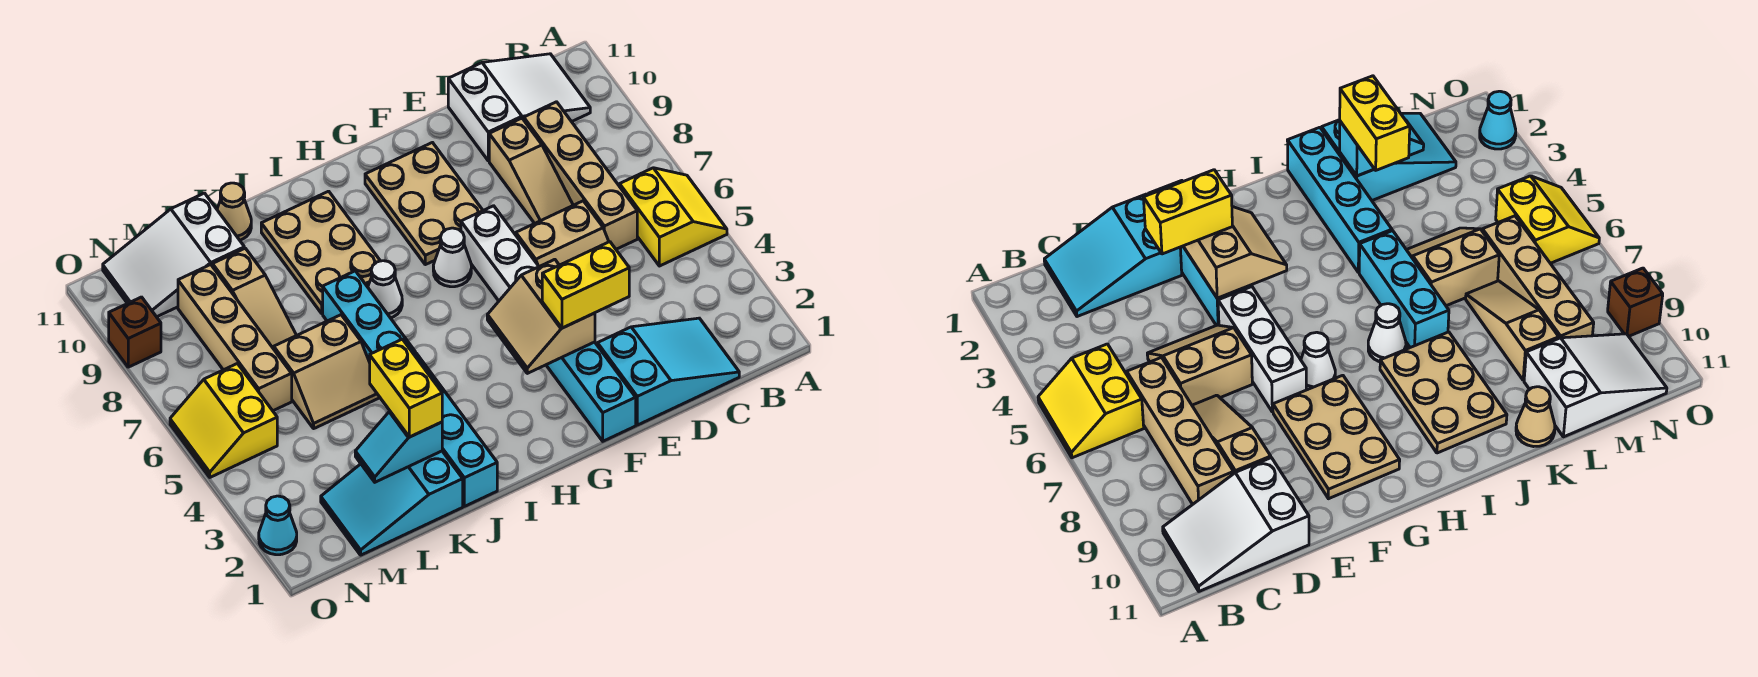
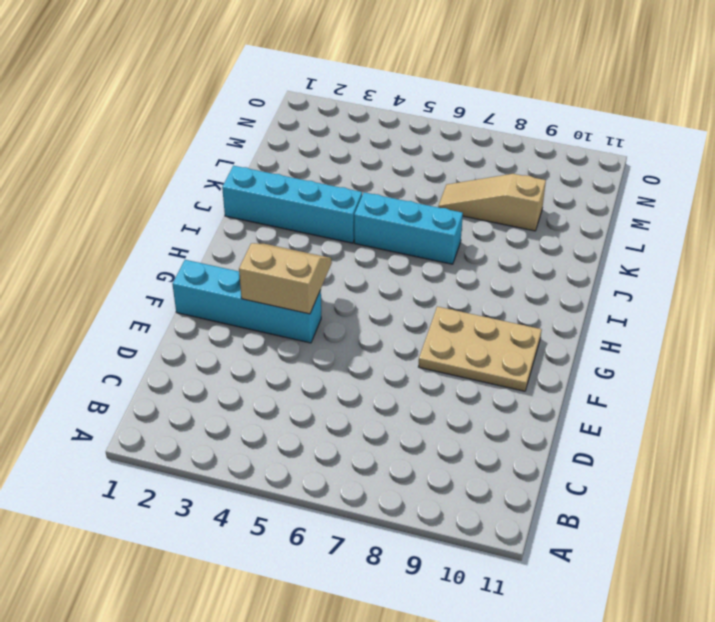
none -> yellow 2x2 slope [620,168,727,266]
none -> white 2x3 slope [448,54,590,161]
none -> cyan 2x3 slope [597,318,739,425]

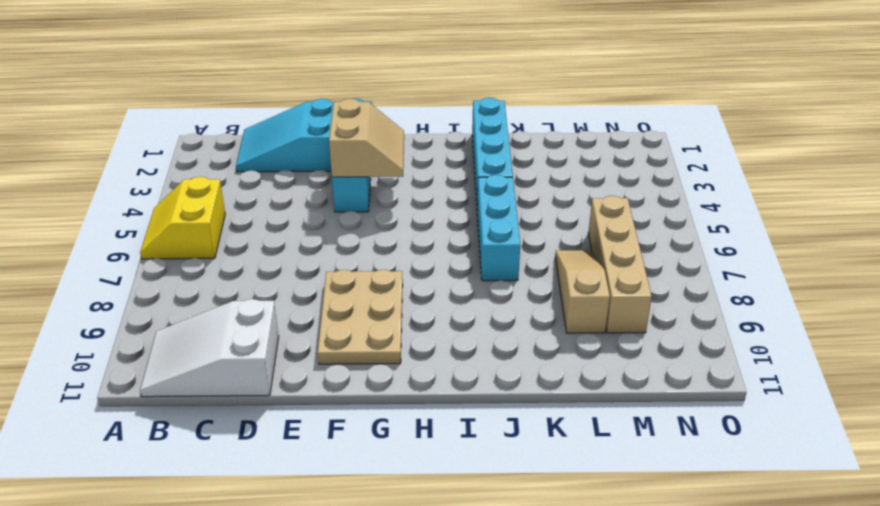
none -> tan 1x4 brick [524,102,637,249]
none -> tan 2x2 slope [516,201,609,267]
none -> tan 1x3 slope [489,118,573,223]

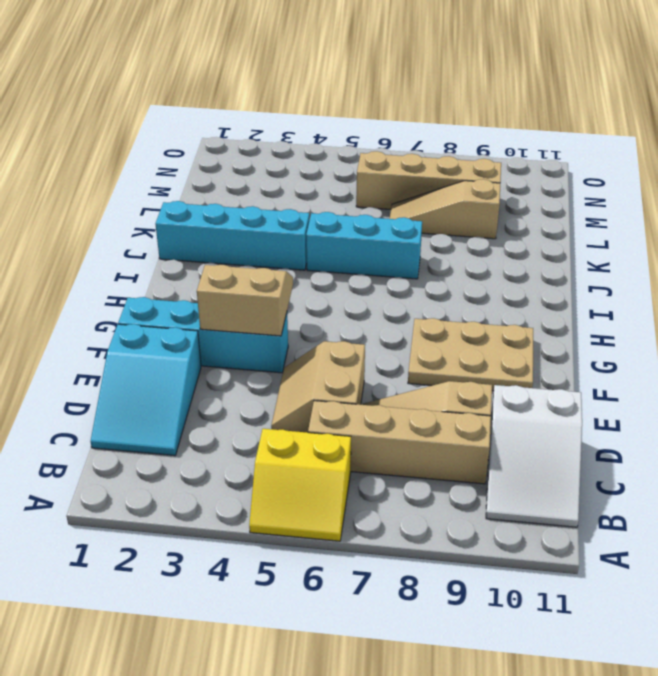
none -> white 1x3 brick [461,206,539,301]
none -> white 1x1 cone [433,228,471,287]
none -> white 1x1 cone [368,261,402,318]

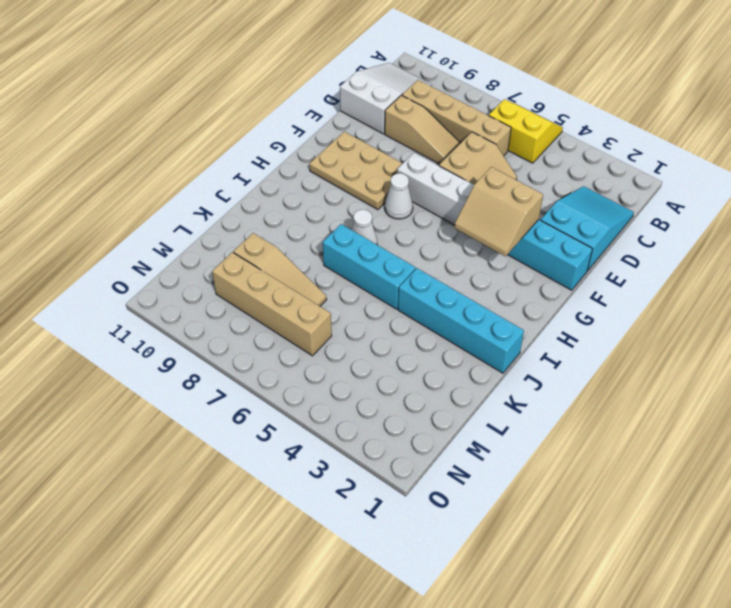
none -> tan 2x3 plate [261,191,380,313]
none -> cyan 2x3 slope [321,451,463,555]
none -> tan 2x2 slope [274,315,380,428]

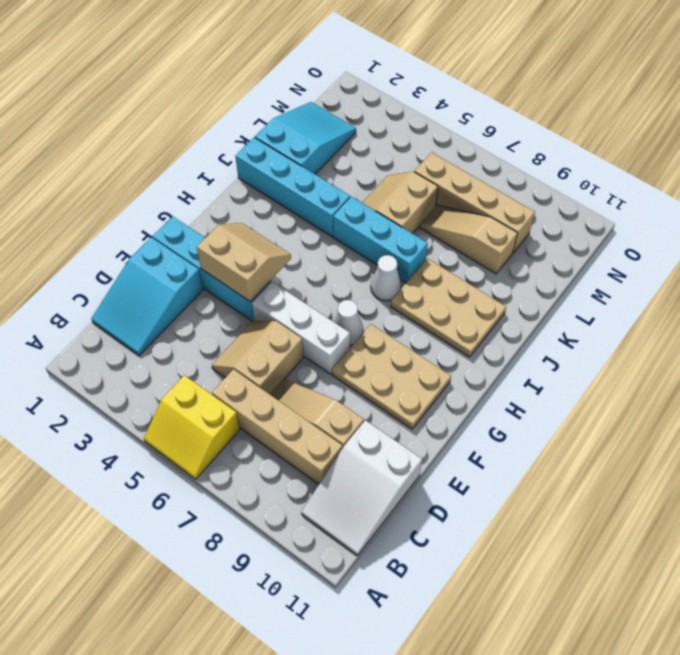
none -> tan 1x1 cone [217,183,251,240]
none -> white 2x3 slope [103,193,244,317]
none -> yellow 2x2 slope [170,364,277,477]

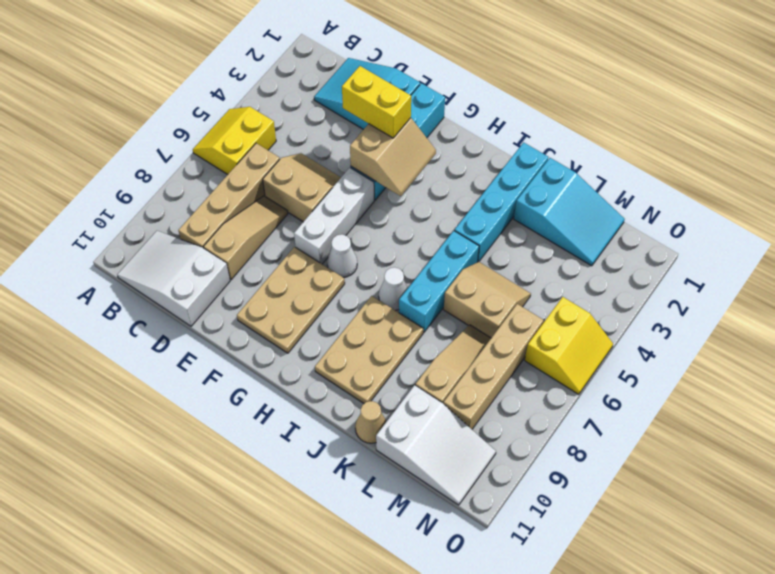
none -> cyan 1x1 cone [259,496,297,555]
none -> brown 1x1 brick [109,297,161,367]
none -> cyan 1x2 slope [355,411,442,482]

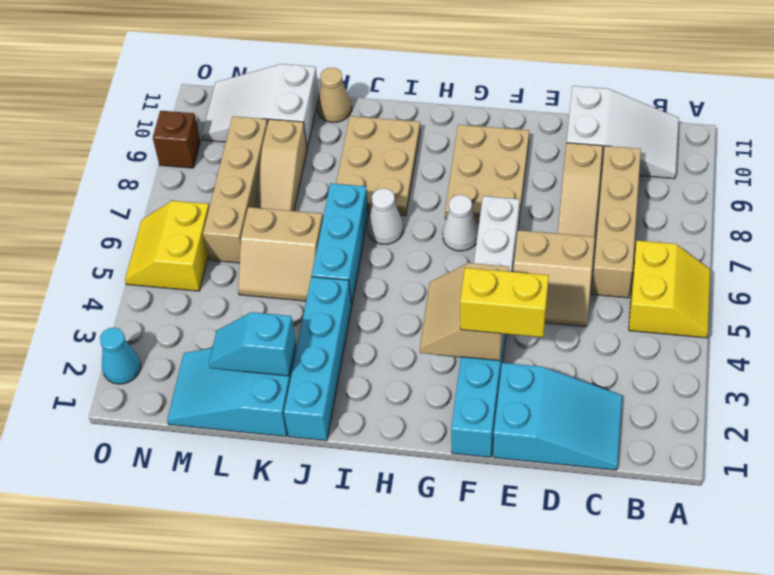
none -> yellow 1x2 brick [370,339,442,437]

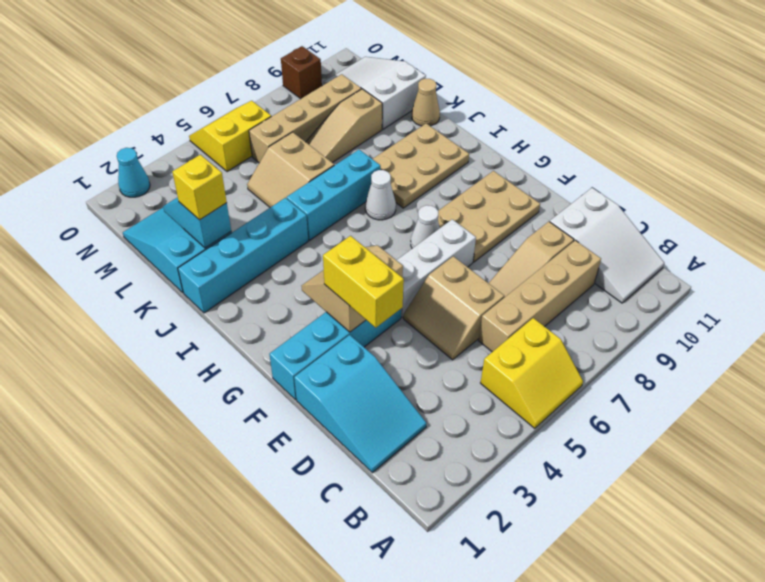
yellow 1x1 brick [172,155,227,220] -> yellow 1x2 brick [370,339,442,437]

